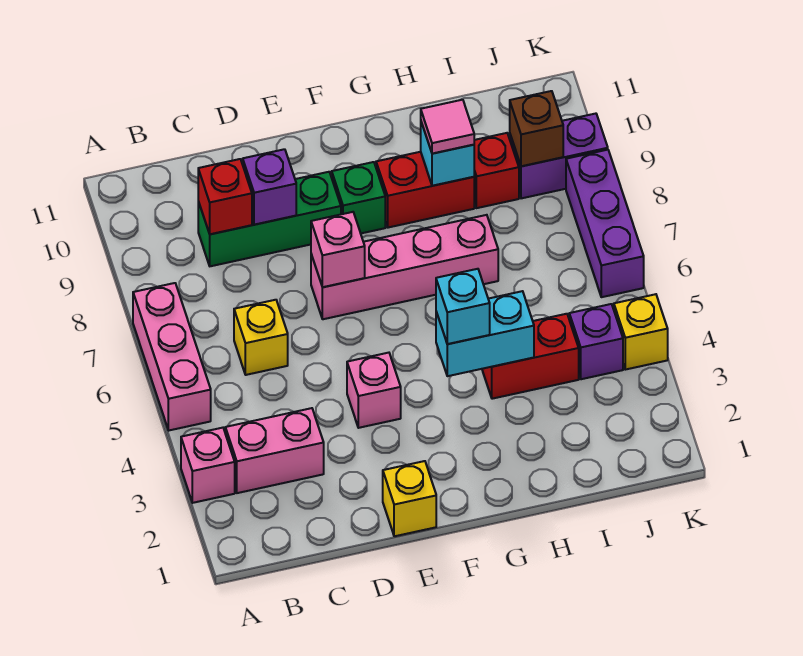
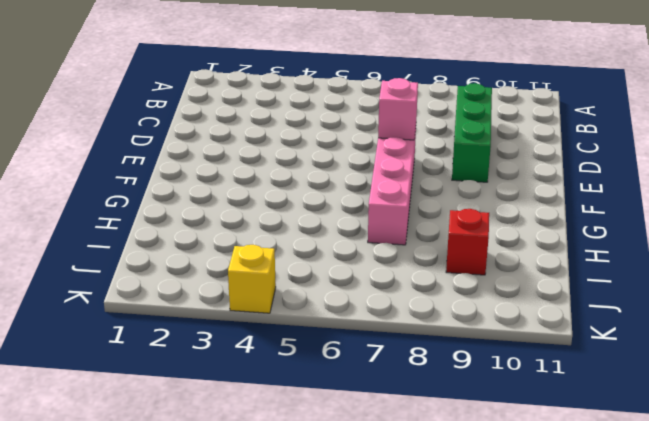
none -> pink 1x1 brick [181,428,235,503]
none -> pink 1x3 brick [133,283,211,430]
none -> pink 1x2 brick [225,408,324,493]

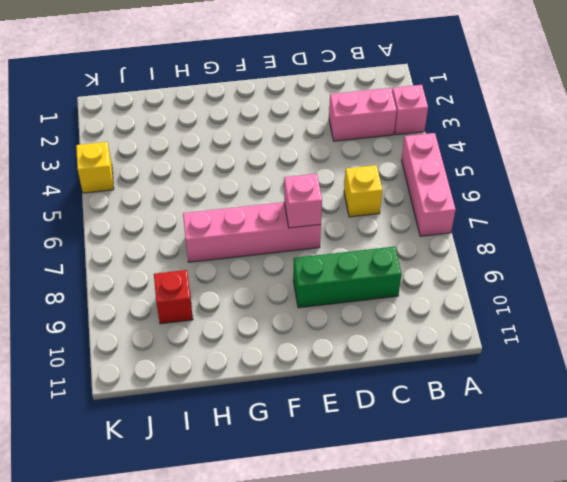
none -> yellow 1x1 brick [383,461,436,536]
none -> pink 1x1 brick [347,353,401,428]
none -> green 1x1 brick [332,162,385,233]

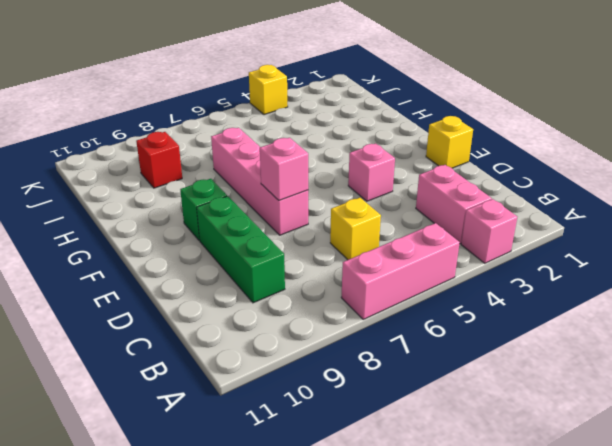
none -> red 1x2 brick [376,152,474,228]
none -> red 1x2 brick [482,314,579,399]
none -> purple 1x1 brick [569,304,623,379]

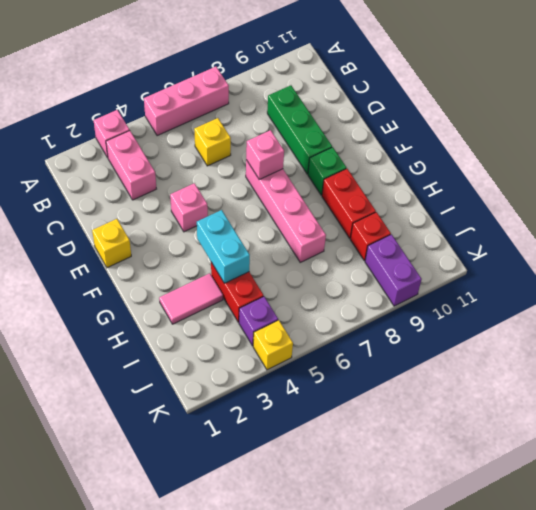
pink 1x2 tile [159,273,223,324] -> none
none -> purple 1x3 brick [566,150,644,297]
none -> red 1x1 brick [198,159,252,234]
none -> purple 1x1 brick [243,149,296,225]

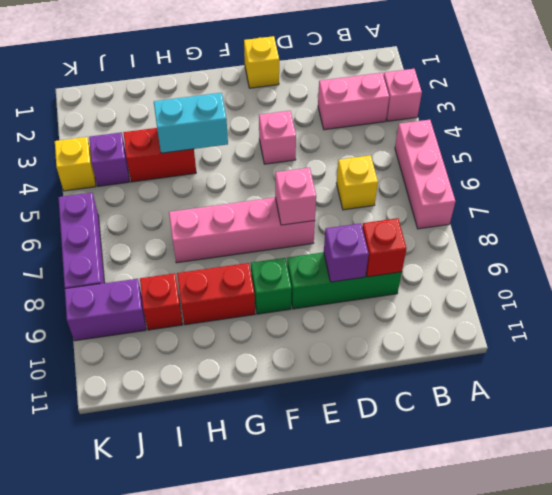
none -> cyan 1x1 brick [421,122,474,186]
none -> brown 1x1 brick [510,91,563,166]
none -> cyan 1x1 brick [436,269,490,344]

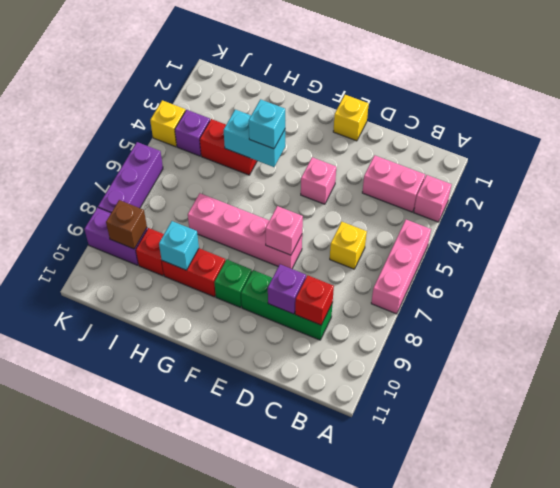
none -> pink 1x1 tile [421,100,474,154]

